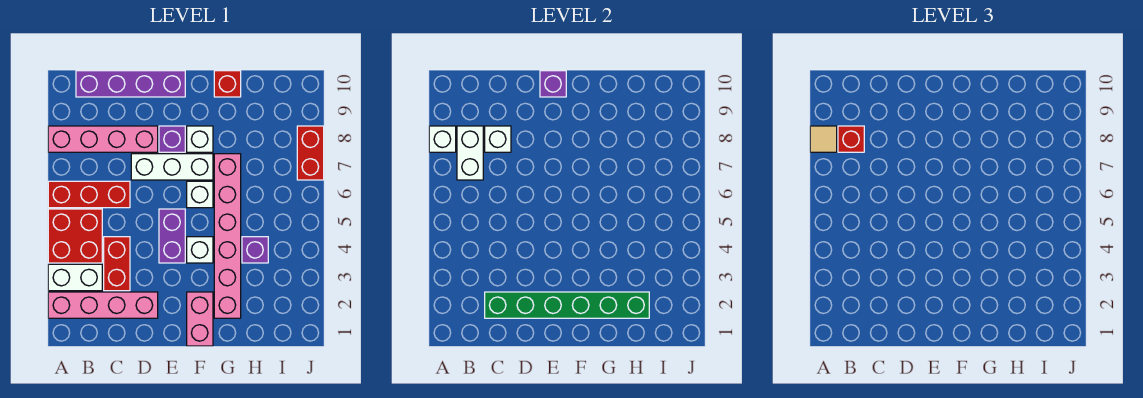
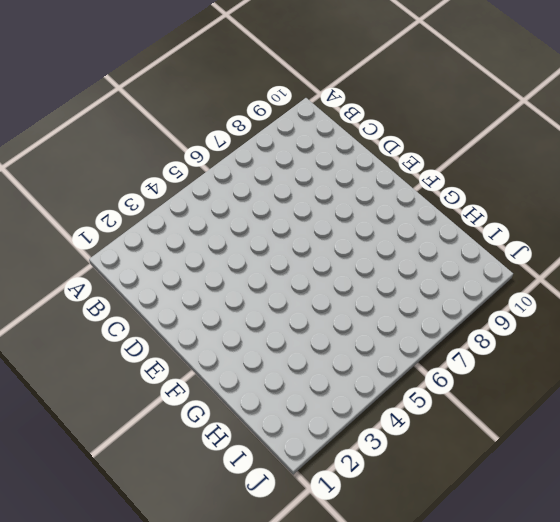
none -> pink 1x4 brick [48,292,158,318]
none -> white 1x2 brick [48,264,102,291]
none -> red 2x2 brick [48,209,102,263]

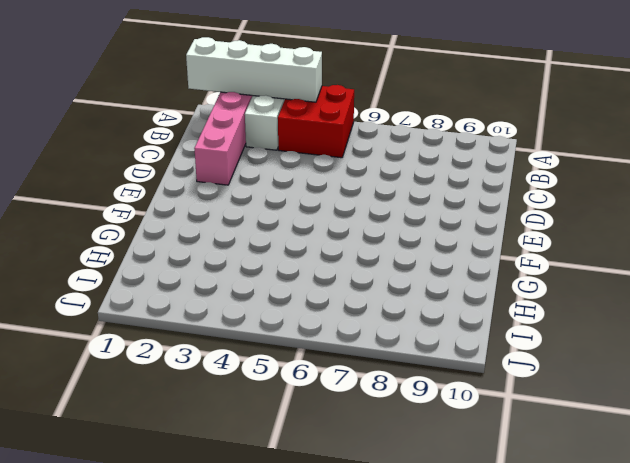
white 1x4 brick [186,37,322,102] -> none
none -> red 1x3 brick [48,181,130,208]
none -> pink 1x4 brick [48,126,158,152]
none -> purple 1x4 brick [76,71,185,97]

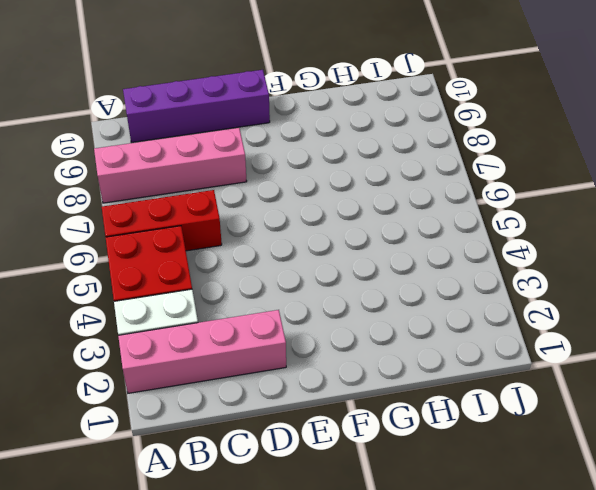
none -> red 1x2 brick [104,237,130,291]
none -> white 1x3 brick [131,154,213,180]
none -> purple 1x2 brick [159,209,185,263]

